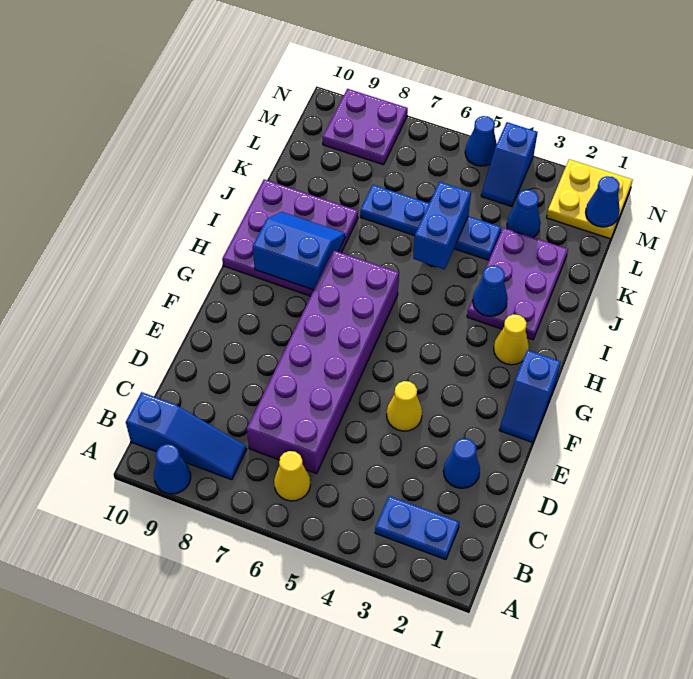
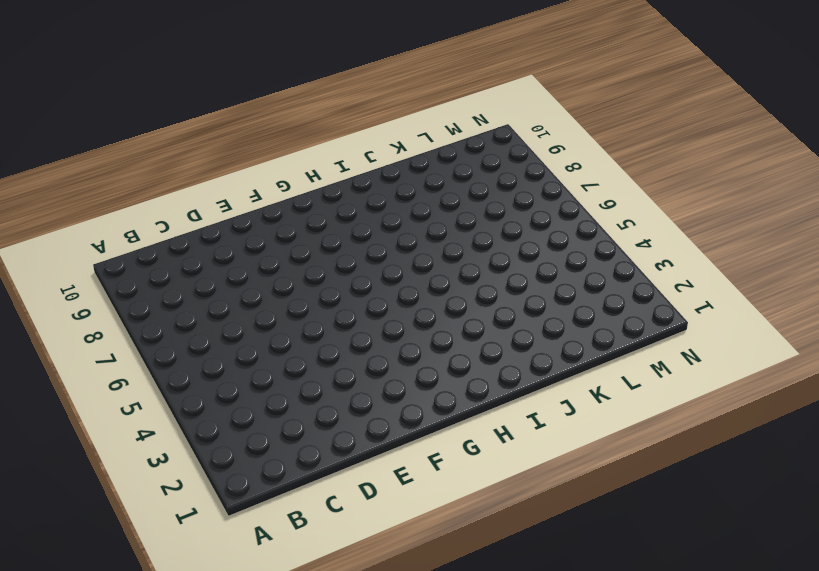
none -> blue 1x1 cone [154,444,191,494]
none -> blue 1x2 plate [375,496,459,560]
none -> yellow 1x1 cone [274,451,310,501]

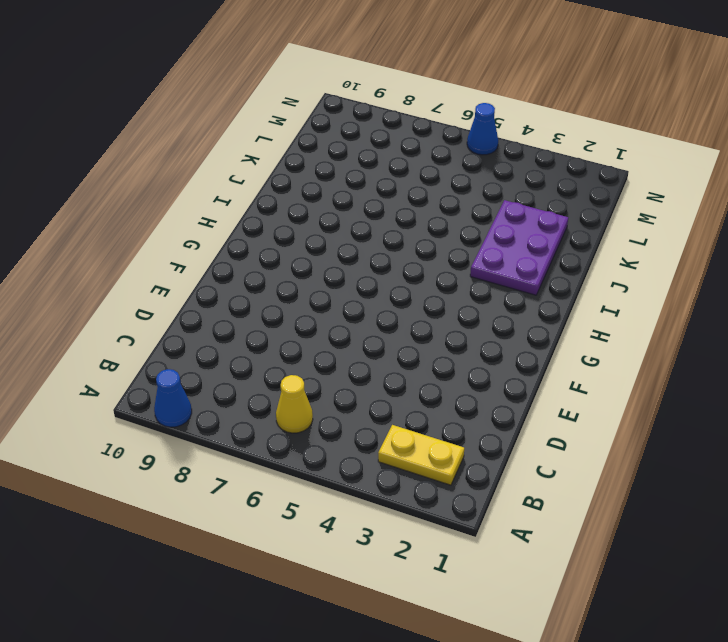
yellow 1x2 plate [378,425,464,485] -> blue 1x2 plate [375,496,459,560]
none -> blue 1x3 slope [126,392,247,480]
none -> purple 2x6 brick [247,250,399,474]
none -> blue 1x1 cone [443,438,480,488]

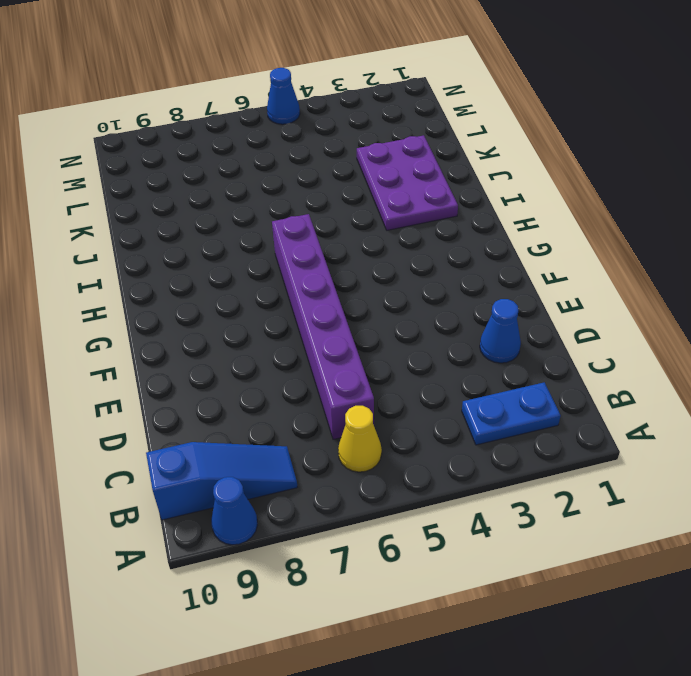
purple 1x6 brick [272,214,374,439] -> purple 2x6 brick [247,250,399,474]
none -> yellow 1x1 cone [387,381,422,431]
none -> blue 1x2 slope [499,350,561,442]
none -> yellow 1x1 cone [494,314,529,365]

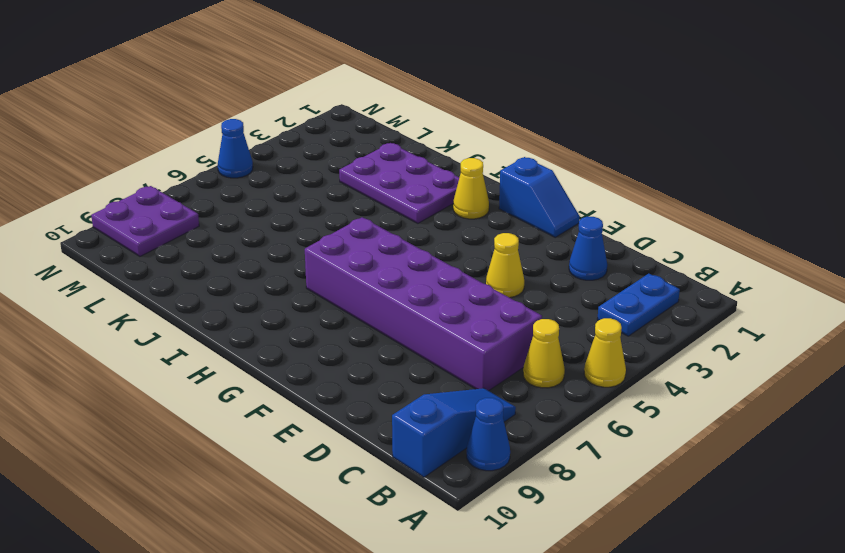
yellow 1x1 cone [584,318,626,387] -> none
none -> purple 3x3 plate [222,179,358,296]
none -> blue 1x4 plate [360,185,501,260]
none -> blue 1x1 cone [507,190,541,238]

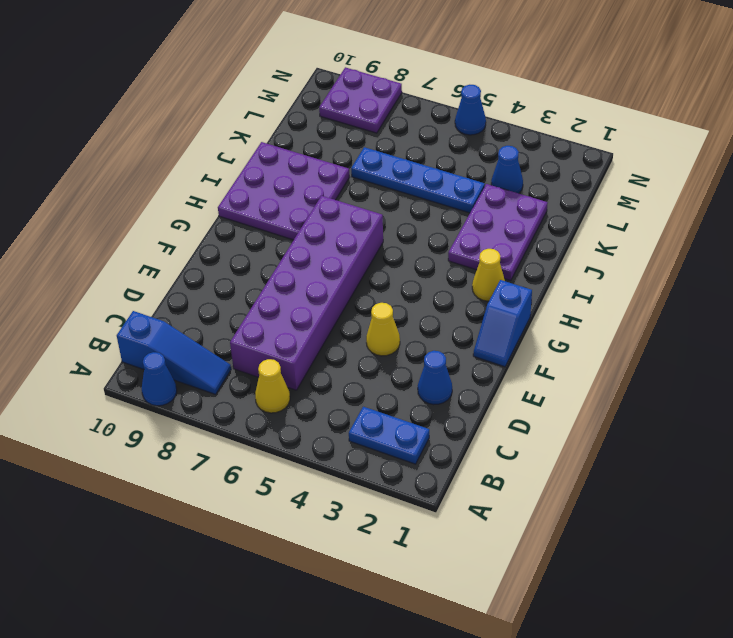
none -> yellow 2x2 plate [546,159,633,239]
none -> blue 1x2 slope [481,122,538,207]
none -> blue 2x2 slope [253,212,345,290]

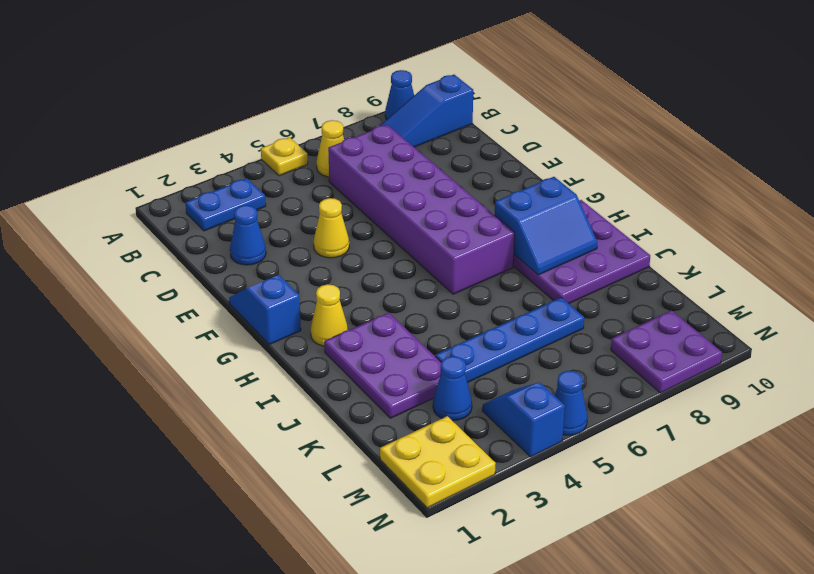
yellow 1x1 plate [261,137,308,176] -> none
none -> blue 1x1 cone [473,266,508,316]
none -> blue 1x2 brick [413,182,471,269]
none -> blue 1x1 cone [585,176,620,227]

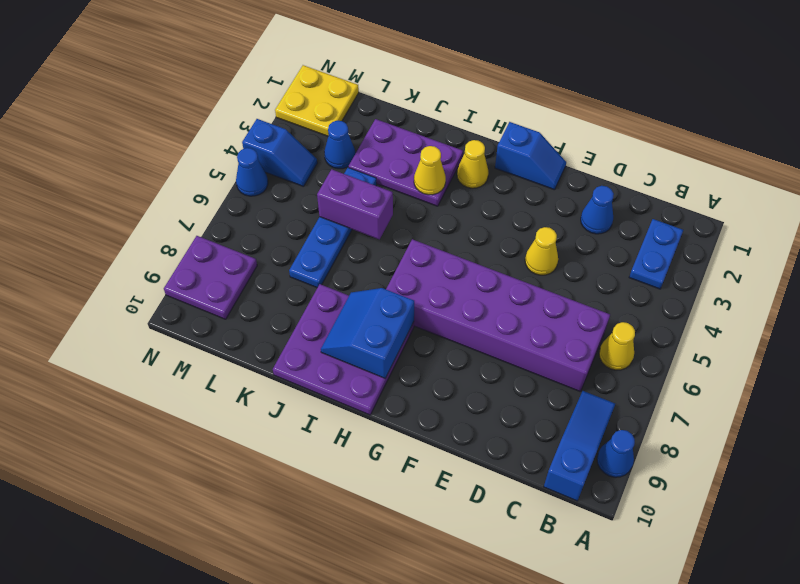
yellow 1x1 cone [414,146,446,195] -> blue 1x1 cone [473,266,508,316]
purple 1x2 brick [317,169,393,239] -> blue 1x2 brick [413,182,471,269]
none -> blue 1x1 cone [585,176,620,227]

